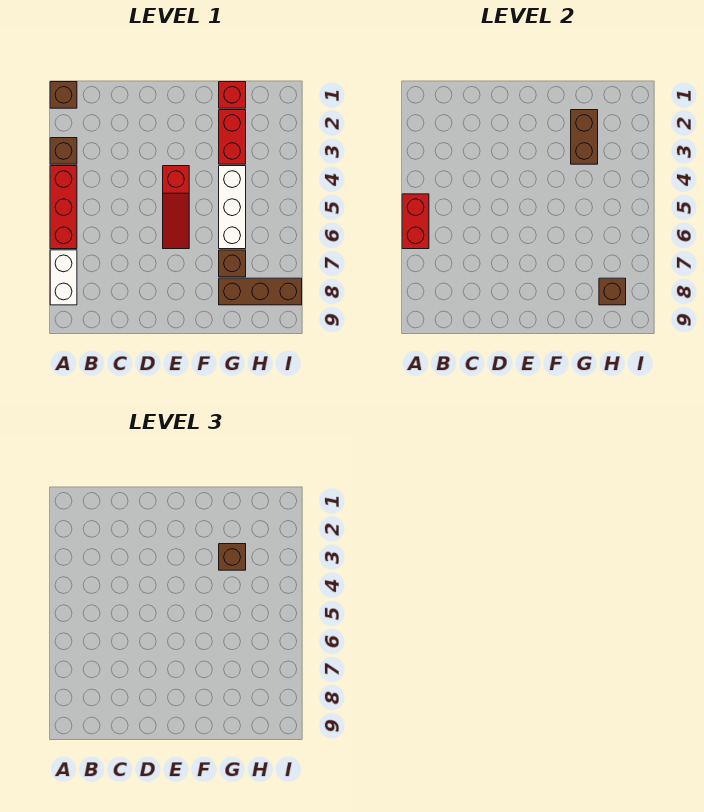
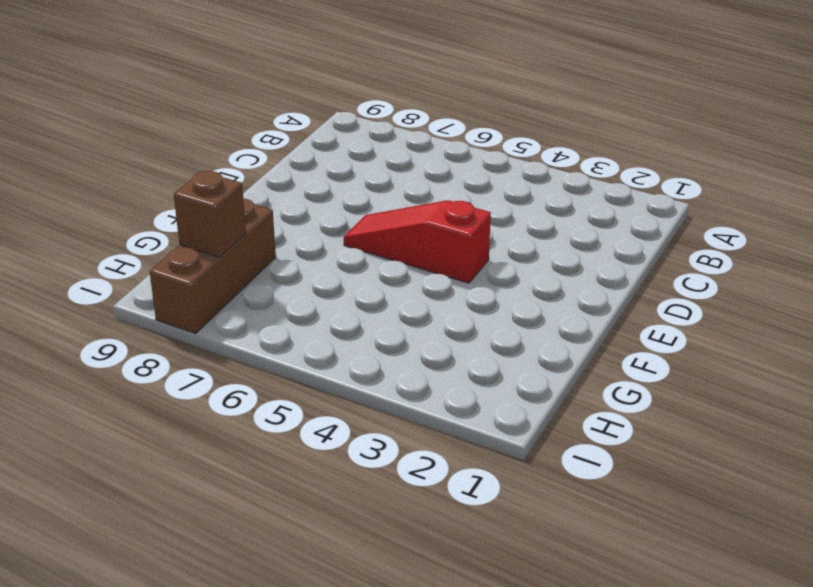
none -> brown 1x1 brick [50,82,77,108]
none -> brown 1x1 brick [50,138,77,164]
none -> red 1x3 brick [50,166,77,249]

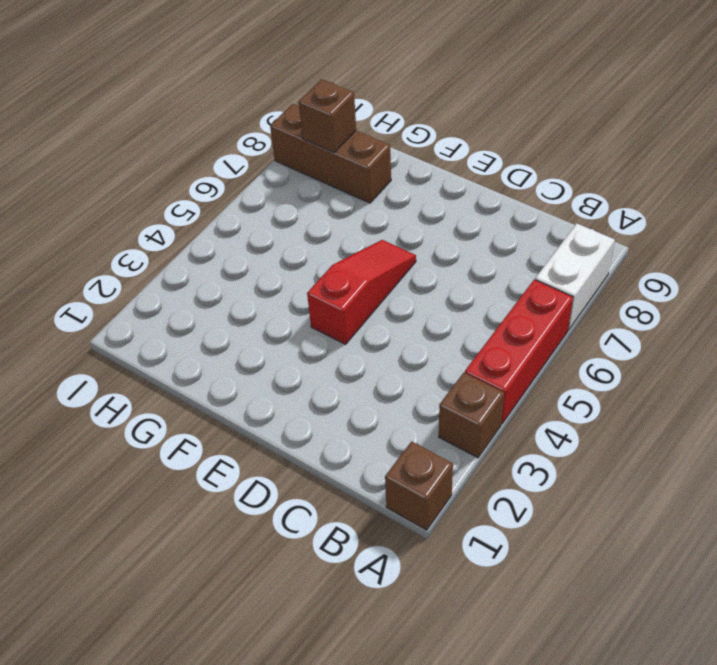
none -> red 1x1 brick [219,82,246,108]
none -> red 1x2 brick [219,110,246,164]
none -> white 1x3 brick [219,166,246,249]

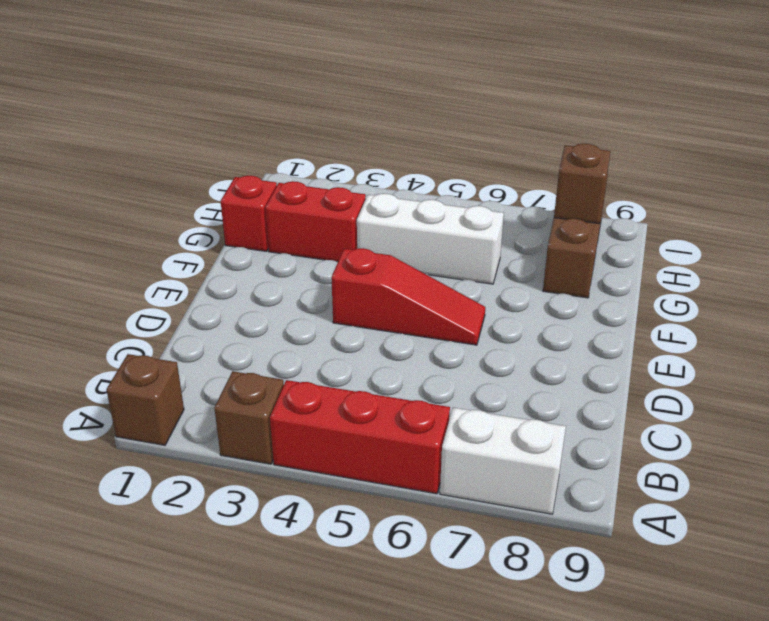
none -> brown 1x1 brick [219,250,246,277]
none -> red 1x2 brick [402,194,429,249]
none -> brown 1x2 brick [571,110,598,164]

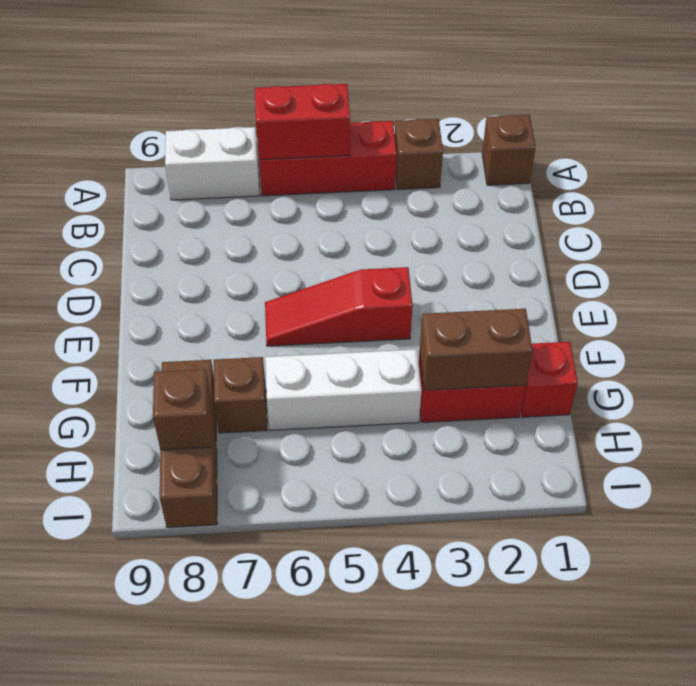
none -> brown 1x1 brick [219,544,246,570]

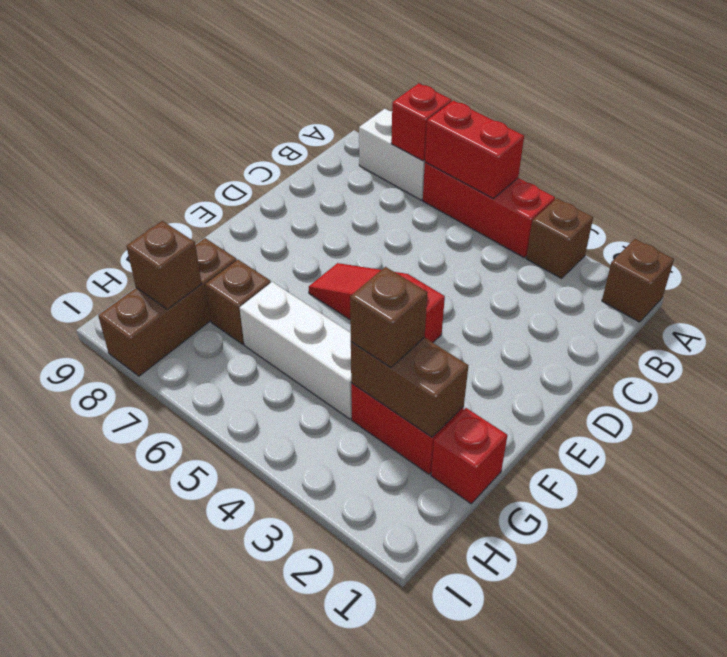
red 1x1 brick [391,83,452,161] -> none

